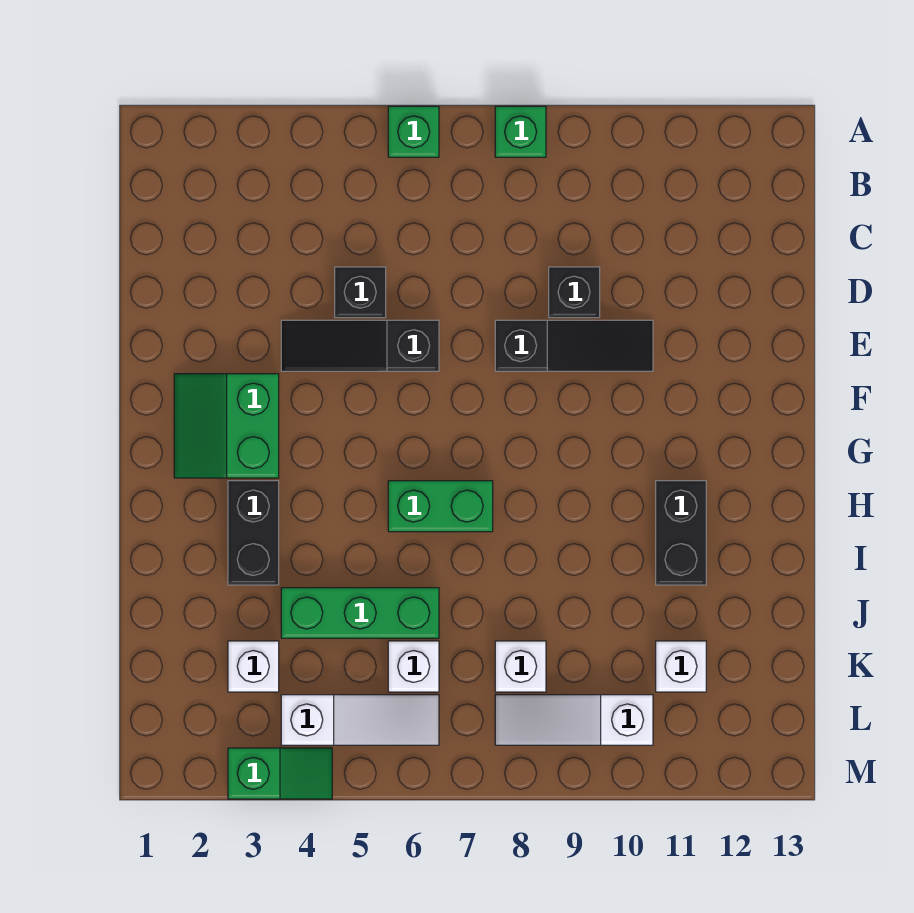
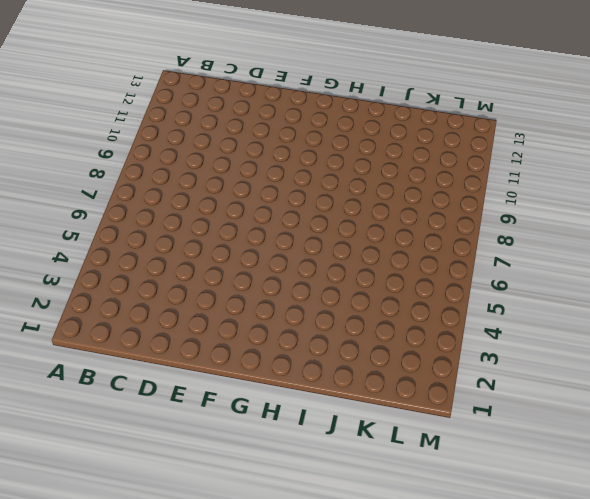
none -> green 1x1 brick [388,106,439,157]
none -> green 1x1 brick [495,106,546,157]
none -> black 1x1 brick [335,267,386,318]

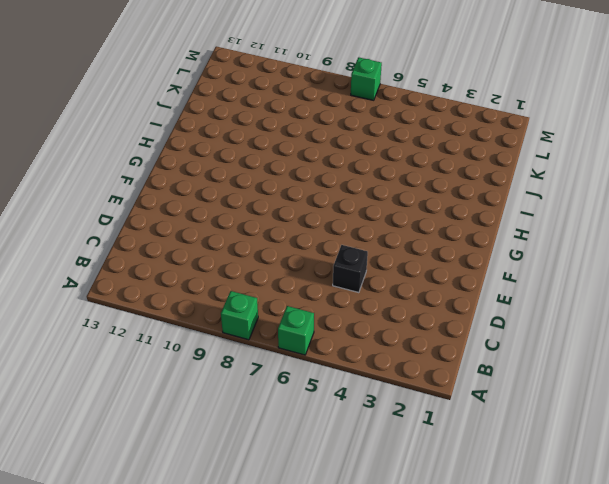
green 1x1 brick [351,57,382,100] -> none
none -> black 1x1 brick [549,267,600,318]
none -> black 1x3 slope [281,320,439,371]
none -> black 1x3 slope [495,320,653,371]

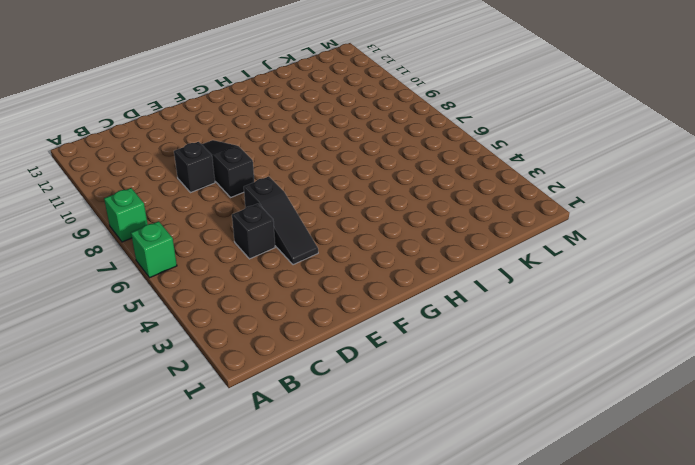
none -> green 2x2 slope [174,374,279,478]
none -> black 1x2 brick [228,481,279,585]
none -> green 1x2 brick [388,481,493,532]

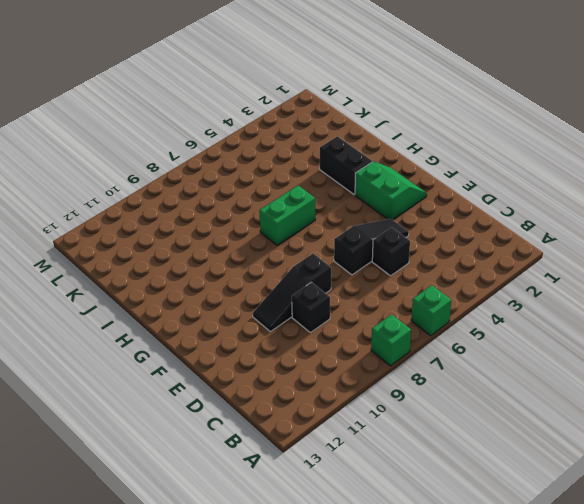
none -> black 1x2 brick [656,481,706,585]
none -> green 1x3 brick [281,588,439,638]
none -> white 1x1 brick [228,641,279,692]

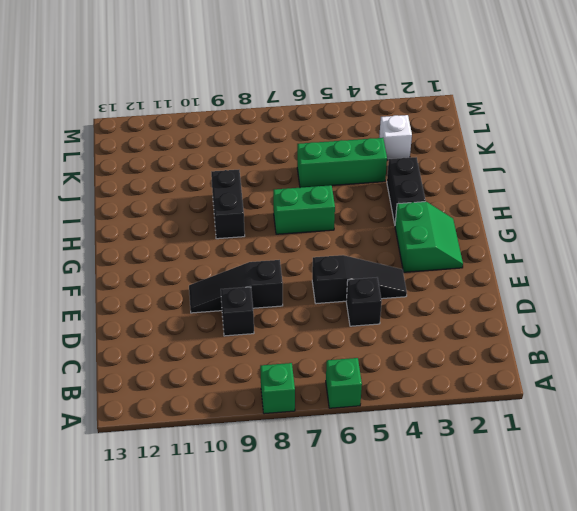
black 1x2 brick [211,170,245,239] -> black 1x2 brick moved to [656,481,706,585]
none -> white 1x1 brick [388,641,439,692]
none -> white 1x1 brick [495,641,546,692]
none -> white 1x1 brick [656,641,706,692]

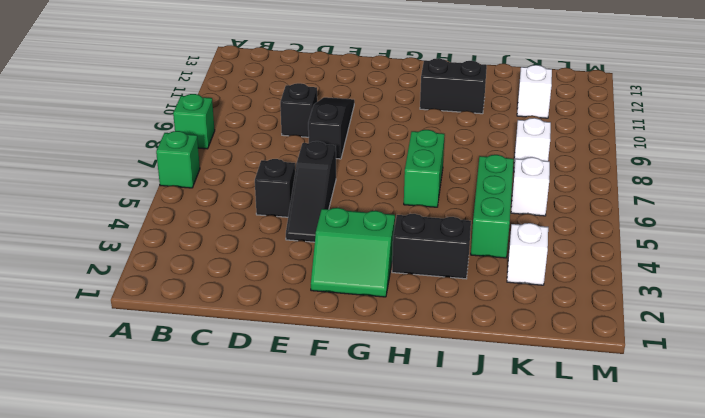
none -> white 1x3 slope [281,695,439,745]
none -> white 1x3 slope [495,695,653,745]
none -> green 1x2 slope [228,748,332,799]

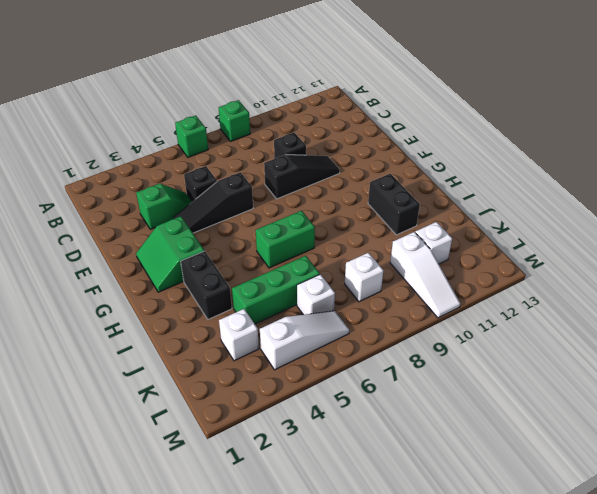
green 1x2 slope [136,184,192,229] -> green 1x2 slope moved to [228,748,332,799]
white 1x3 slope [390,232,460,318] -> white 1x3 slope turned to [495,695,653,745]

